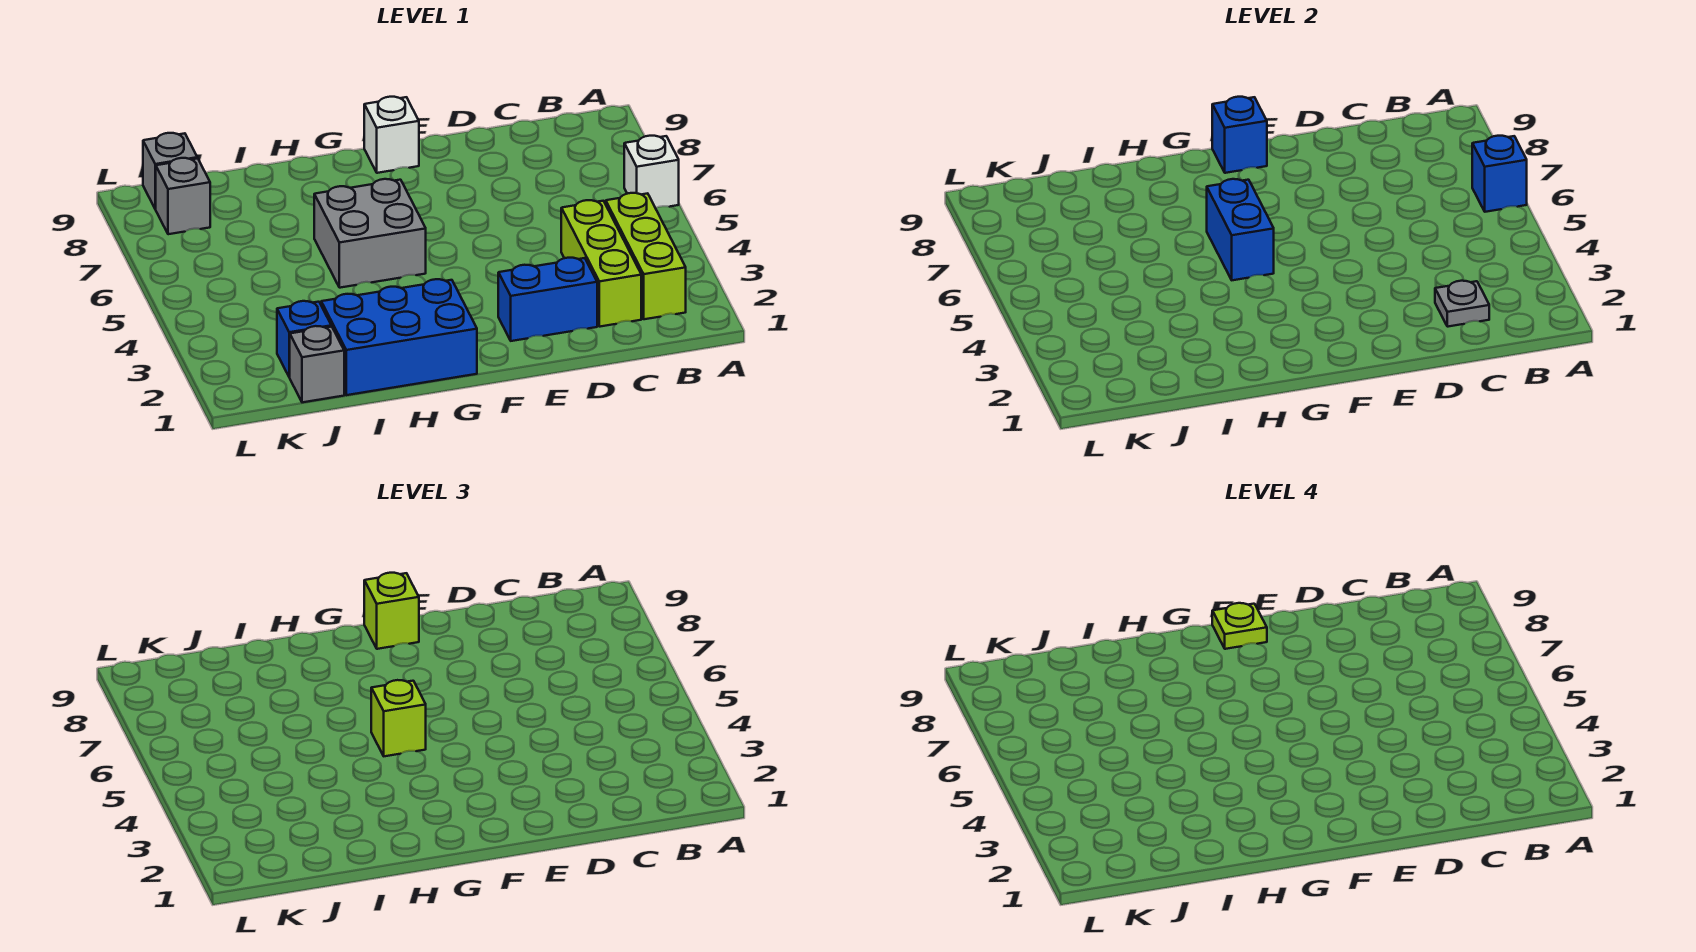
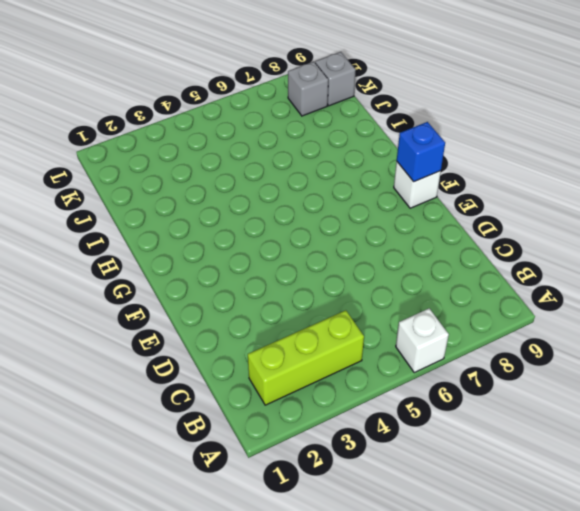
none -> lime 1x3 brick [561,200,641,327]
none -> blue 1x2 brick [498,258,597,341]
none -> blue 2x3 brick [321,279,477,395]

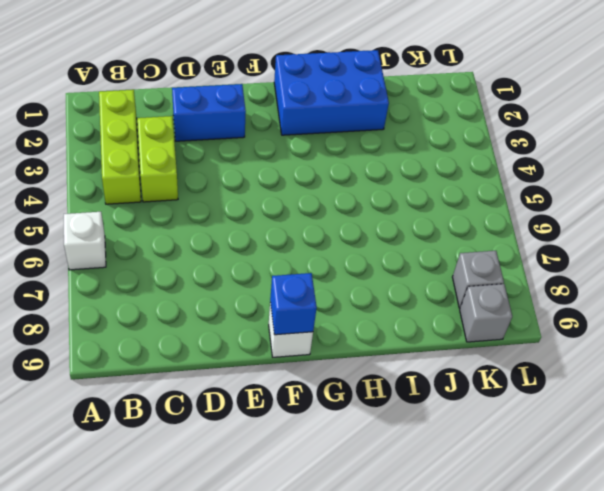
lime 1x2 brick [137,116,178,202] -> lime 1x3 brick [561,200,641,327]
none -> grey 2x2 brick [314,179,426,288]
none -> grey 1x1 brick [290,326,344,402]
none -> blue 1x1 brick [277,301,331,377]

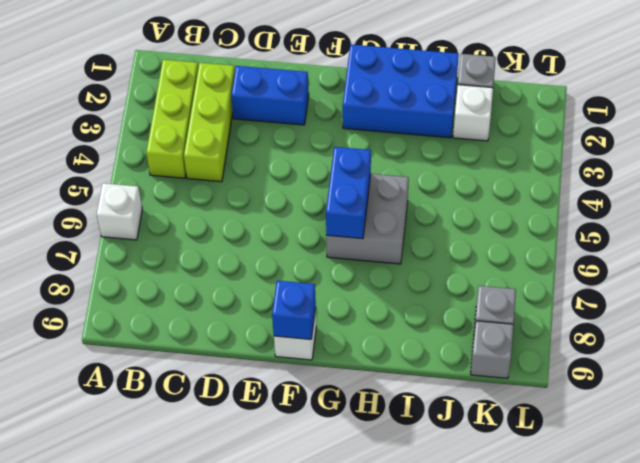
white 1x1 brick [453,85,493,141] -> blue 1x1 brick [277,301,331,377]
none -> blue 1x1 brick [1472,136,1527,212]
none -> grey 1x1 plate [1435,281,1489,327]
none -> lime 1x1 brick [364,573,419,649]

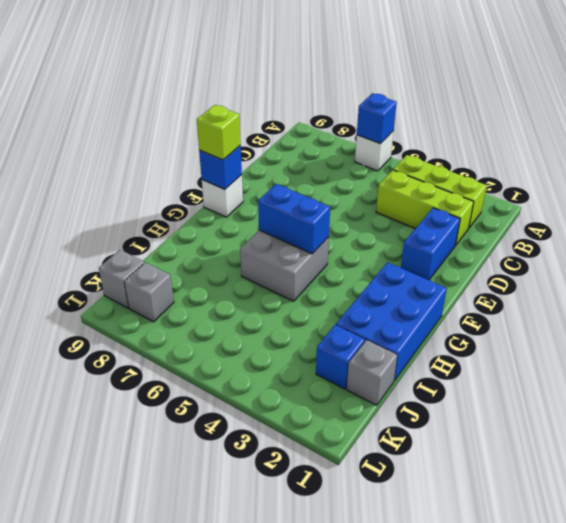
none -> grey 1x1 plate [1435,281,1489,327]
none -> lime 1x1 brick [371,680,426,756]
none -> lime 1x1 plate [1212,603,1267,649]

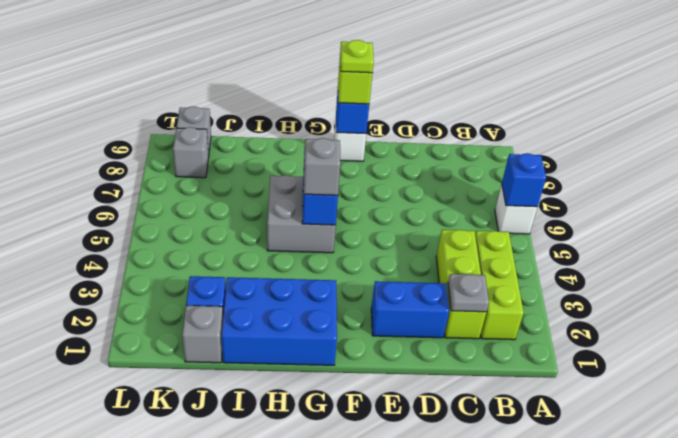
grey 1x1 brick [304,138,340,195] -> lime 1x1 brick [371,680,426,756]

